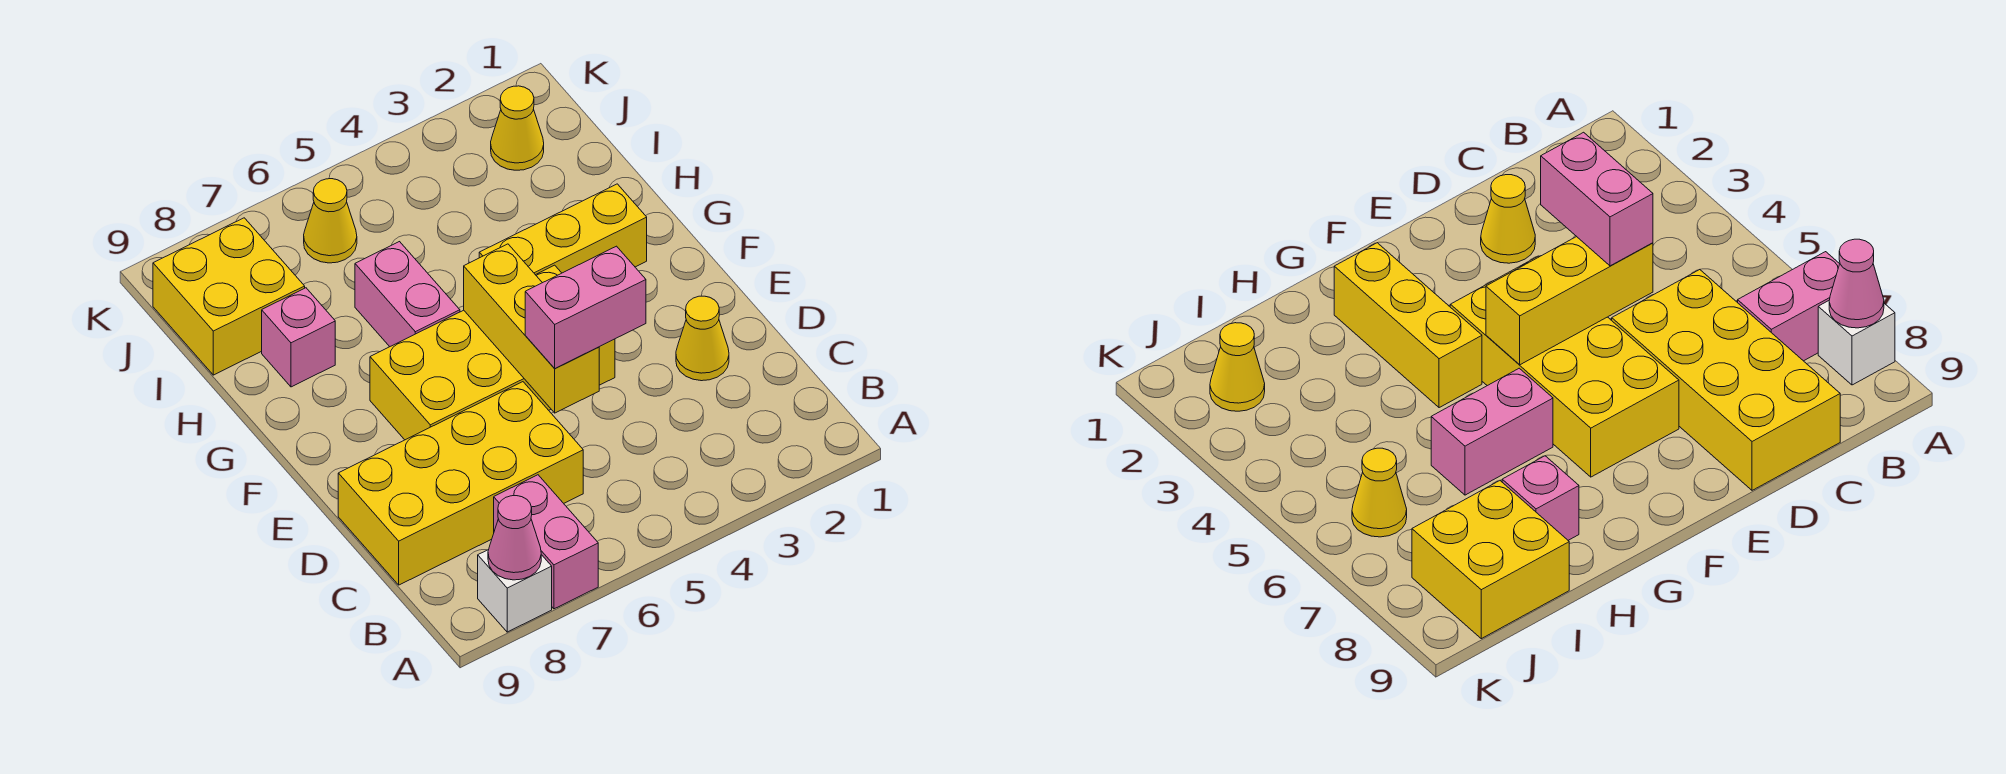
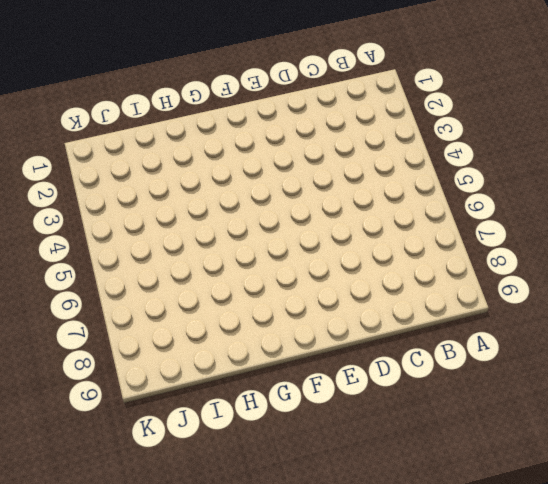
none -> pink 1x2 brick [494,475,598,609]
none -> white 1x1 brick [478,550,552,632]
none -> yellow 2x4 brick [338,382,583,585]

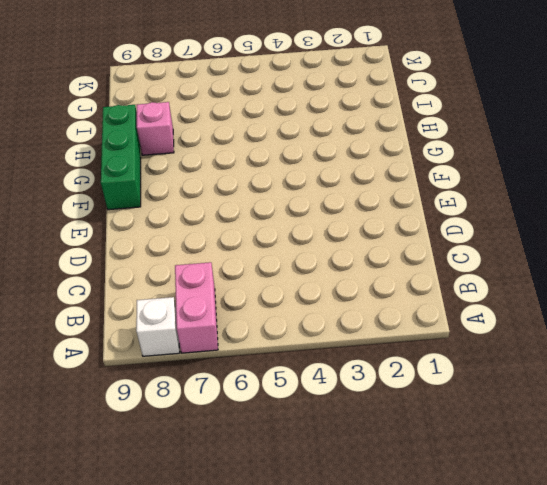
green 1x3 brick [101,105,141,210] -> none
none -> yellow 2x4 brick [338,382,583,585]
none -> yellow 1x1 cone [676,296,729,381]
none -> yellow 2x4 brick [370,265,615,440]

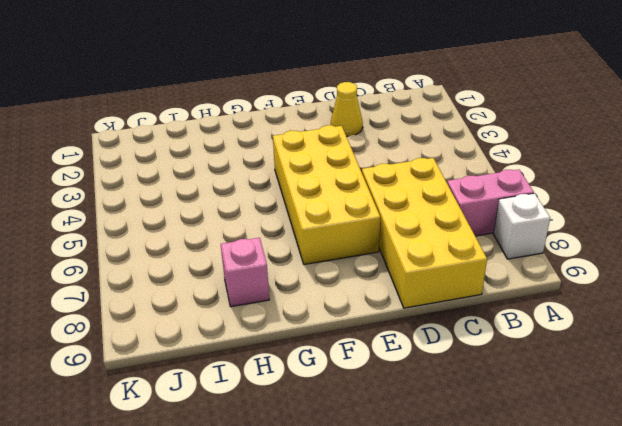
none -> yellow 1x3 brick [479,184,647,275]
none -> pink 1x2 brick [355,242,460,347]
none -> yellow 2x2 brick [153,218,305,375]

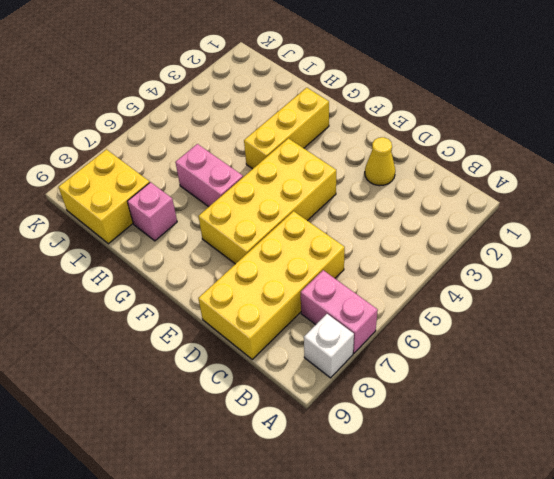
none -> yellow 1x1 cone [491,86,544,170]
none -> yellow 1x1 cone [304,179,357,263]
none -> pink 1x1 cone [488,496,541,580]

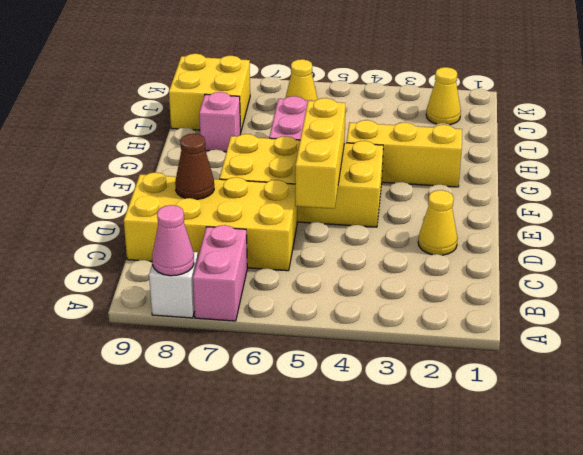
brown 1x1 cone [175,134,214,199] -> none
none -> pink 1x2 brick [525,246,646,369]

